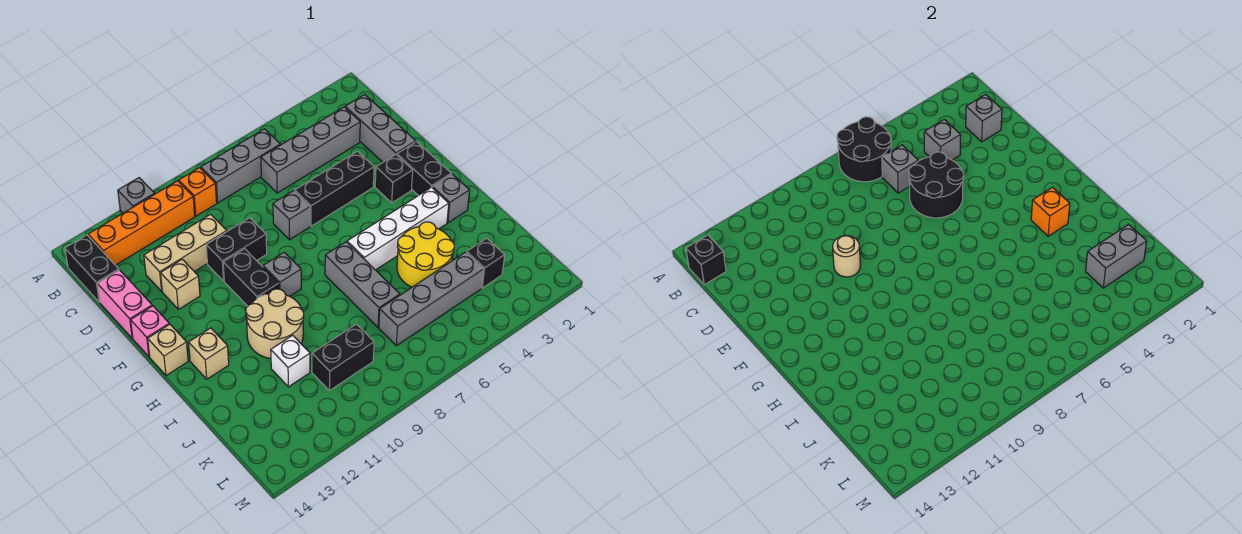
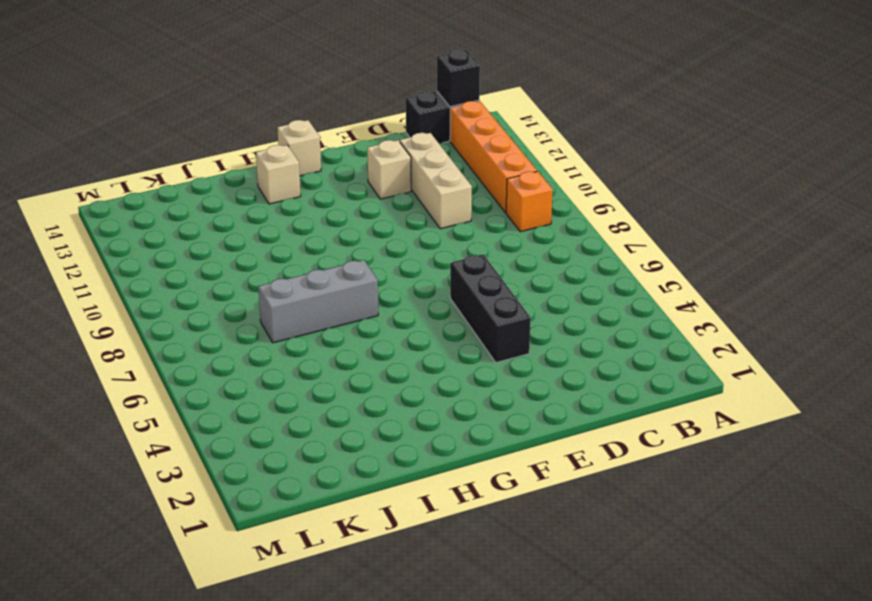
none -> grey 1x1 brick [118,178,155,213]
none -> grey 1x3 brick [201,129,280,203]
none -> grey 1x3 brick [345,95,416,162]
none -> grey 1x4 brick [261,107,360,193]

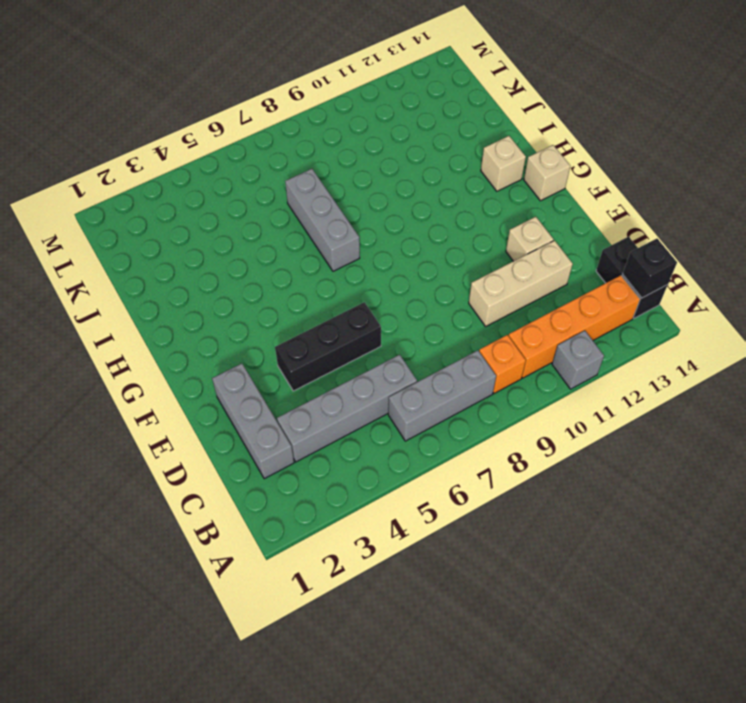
none -> pink 1x2 brick [97,270,152,338]
none -> grey 1x1 brick [273,191,310,240]
none -> black 1x2 brick [206,218,267,281]
none -> black 1x2 brick [397,142,451,196]

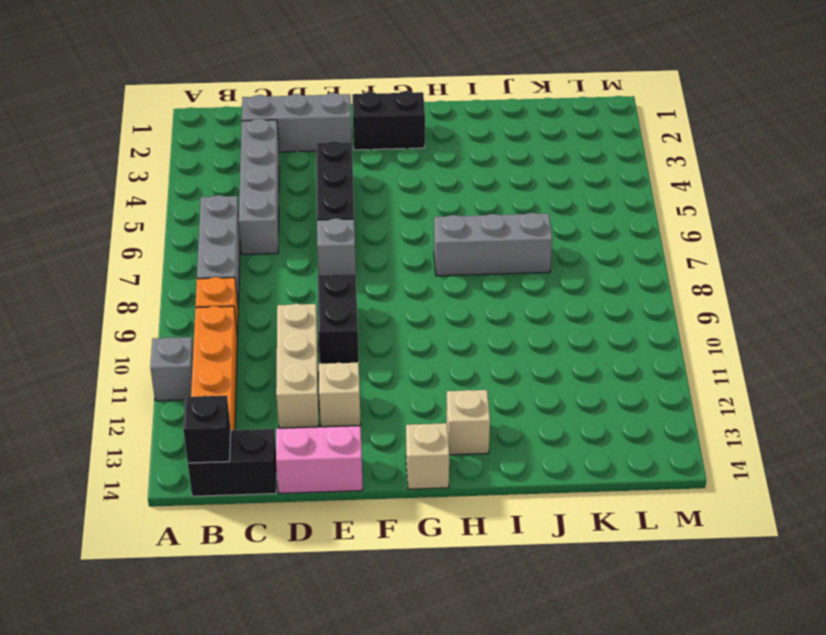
none -> black 1x1 brick [375,155,413,203]
none -> black 1x2 brick [223,249,279,306]
none -> pink 1x1 brick [131,306,169,357]
none -> grey 1x1 brick [263,252,301,296]

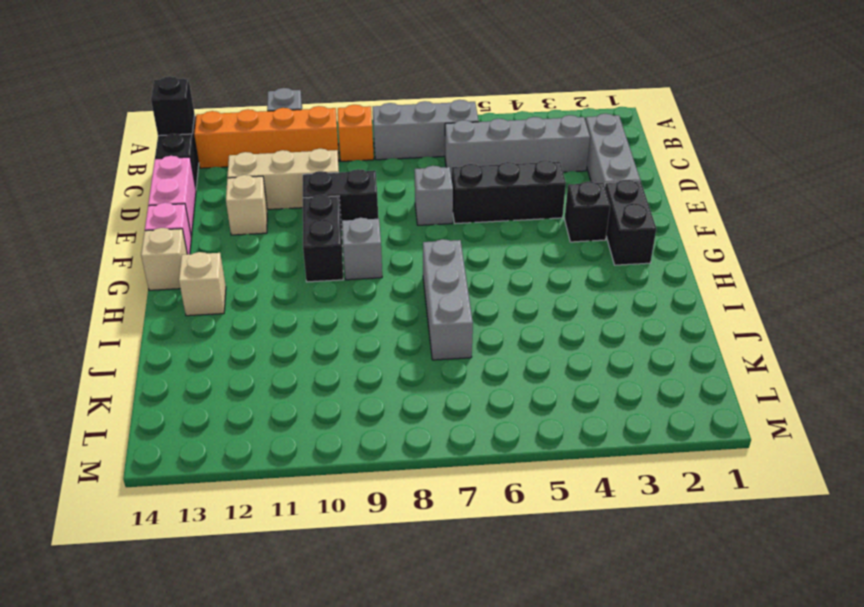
none -> grey 1x1 brick [432,174,470,223]
none -> white 1x4 brick [347,187,449,270]
none -> tan 2x2 round brick [246,289,304,358]
none -> yellow 2x2 round brick [397,222,454,287]

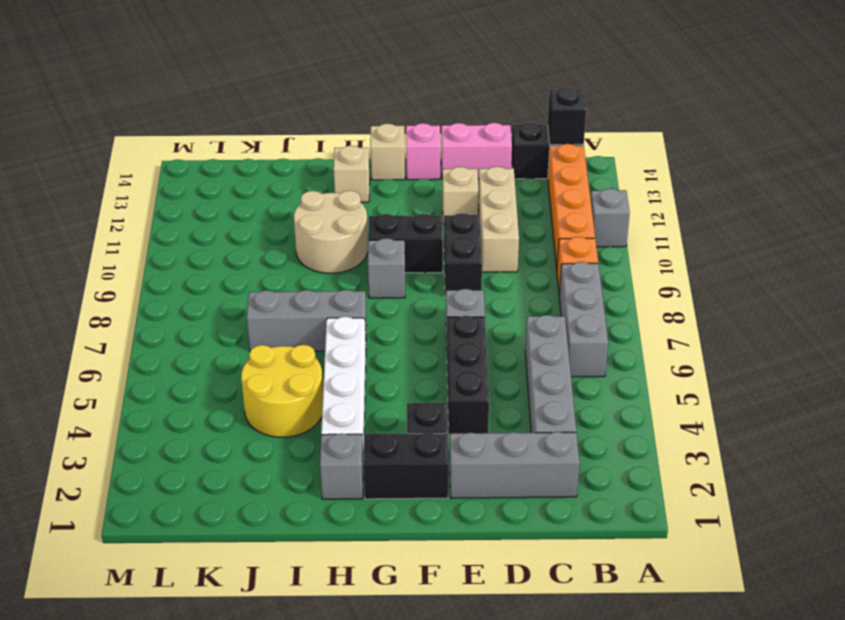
none -> white 1x1 brick [271,335,310,387]
none -> black 1x1 brick [467,238,505,288]
none -> grey 1x4 brick [379,252,484,346]
none -> black 1x2 brick [312,324,374,391]

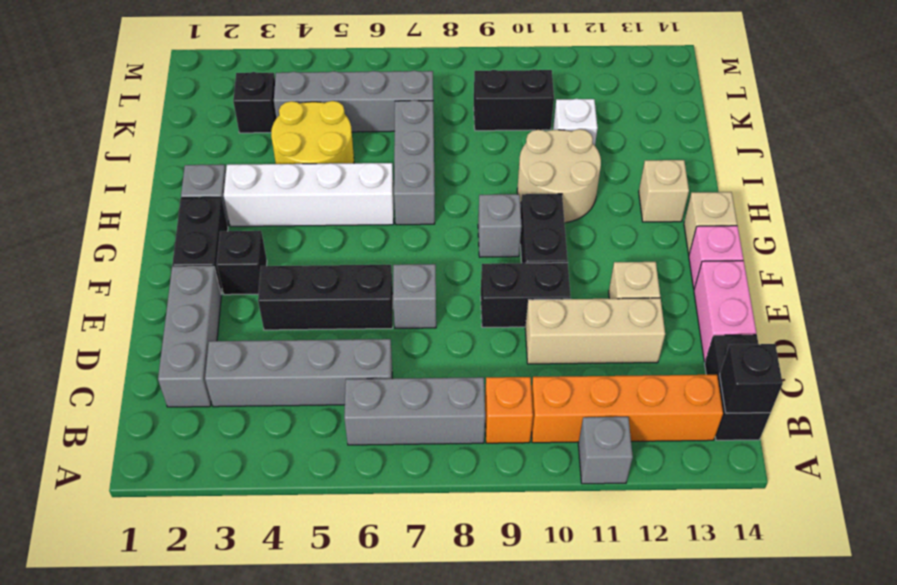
none -> black 2x2 round brick [837,117,891,182]
none -> grey 1x1 brick [966,95,1002,142]
none -> grey 1x1 brick [924,119,961,160]
none -> grey 1x1 brick [882,145,918,193]

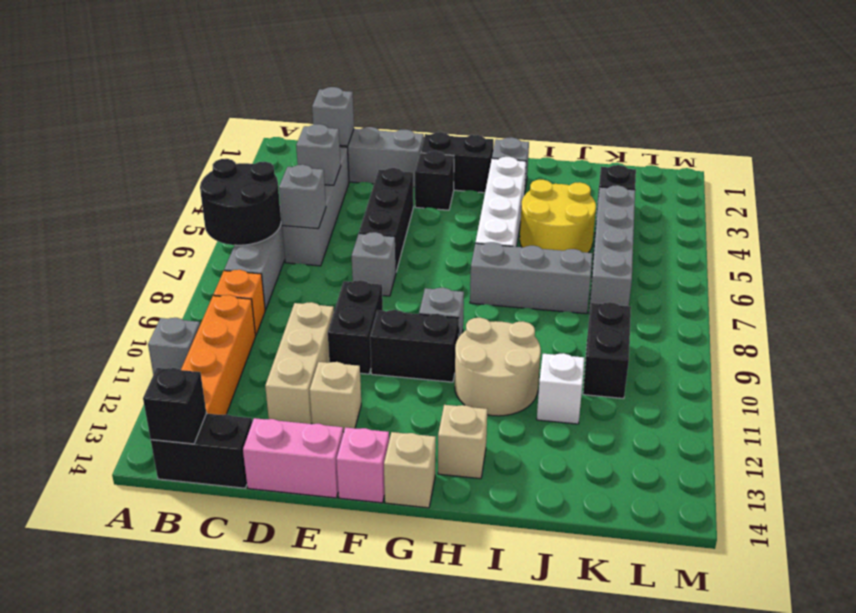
none -> black 2x2 round brick [909,152,964,218]
none -> tan 1x1 round brick [833,236,860,277]
none -> orange 1x1 brick [1031,187,1070,236]
none -> grey 1x2 brick [1086,224,1147,288]

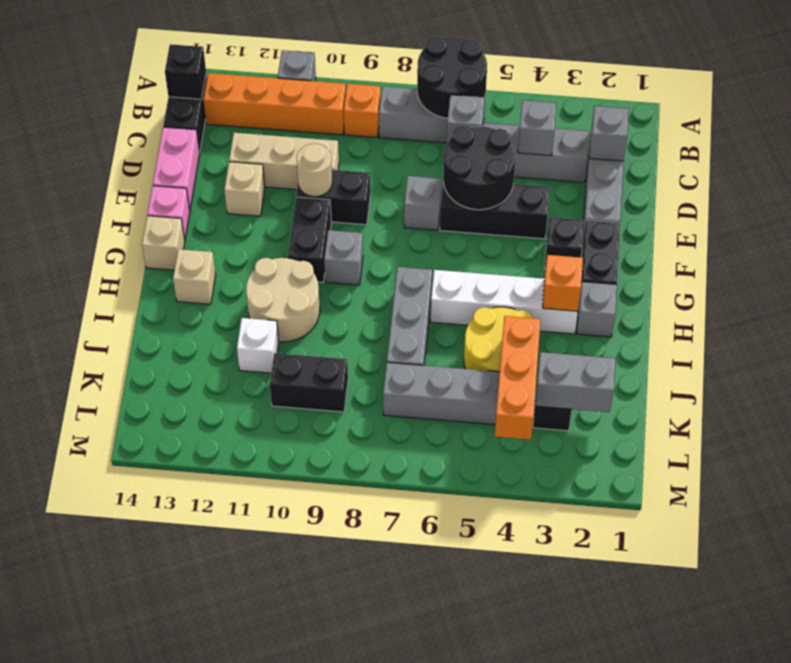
orange 1x3 brick [495,316,541,440] -> none

